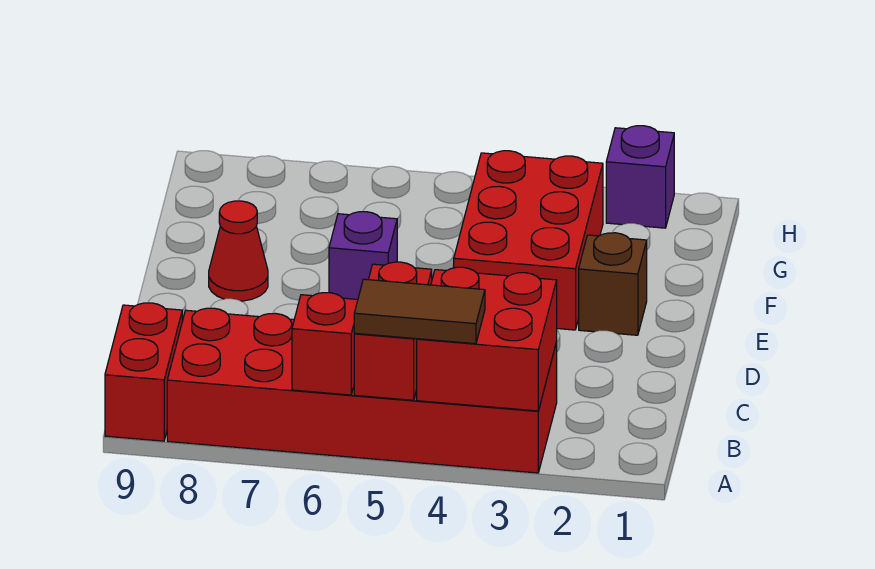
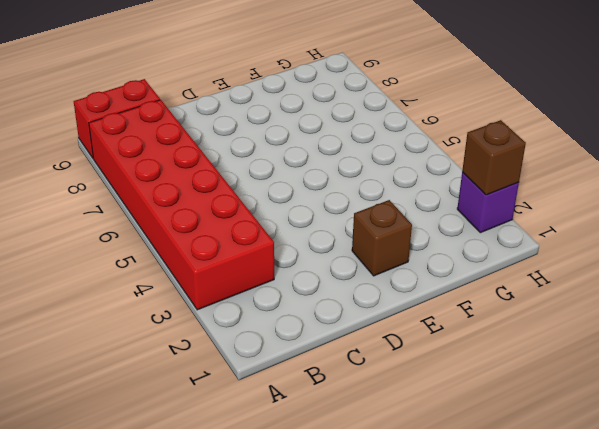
brown 1x1 brick [462,120,526,195] -> none
none -> red 2x3 brick [454,151,603,330]
none -> purple 1x1 brick [329,212,397,299]

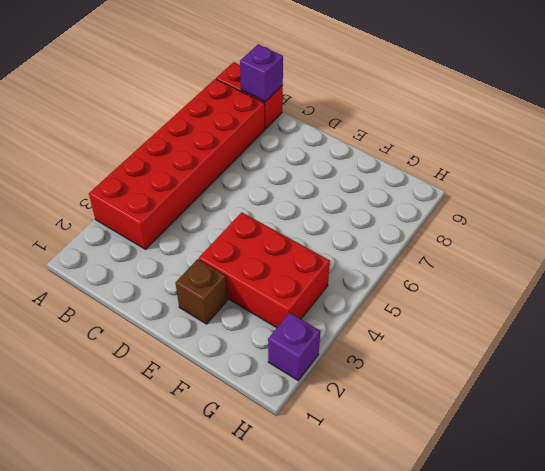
purple 1x1 brick [240,45,283,102] -> purple 1x1 brick moved to [329,212,397,299]
none -> red 1x1 cone [209,201,268,301]
none -> red 2x2 brick [417,267,557,411]

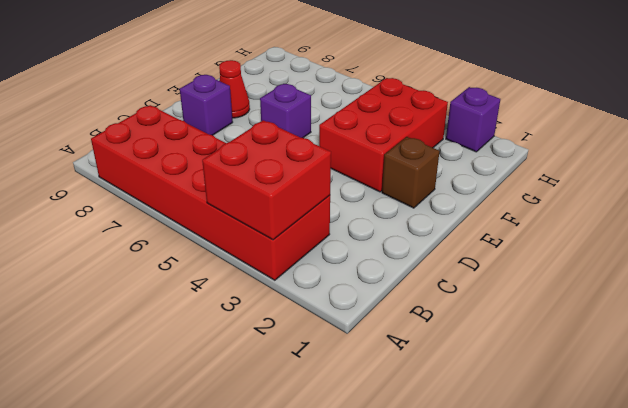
purple 1x1 brick [180,75,233,135] -> none
none -> red 1x2 brick [105,303,182,441]
none -> red 1x2 brick [354,262,432,400]

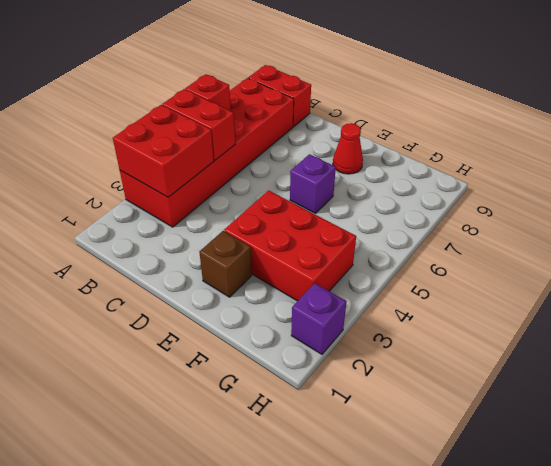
none -> brown 1x2 tile [354,279,485,344]

